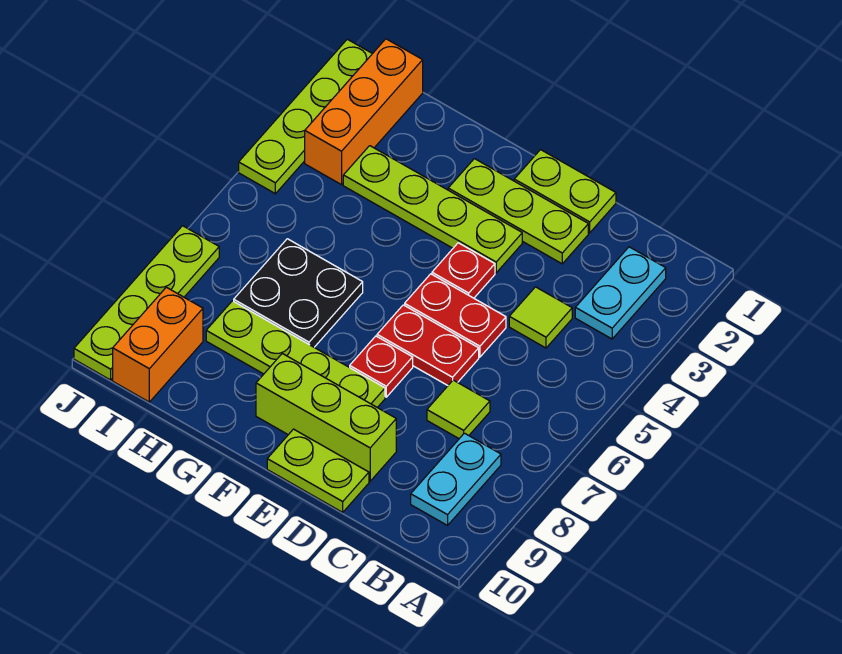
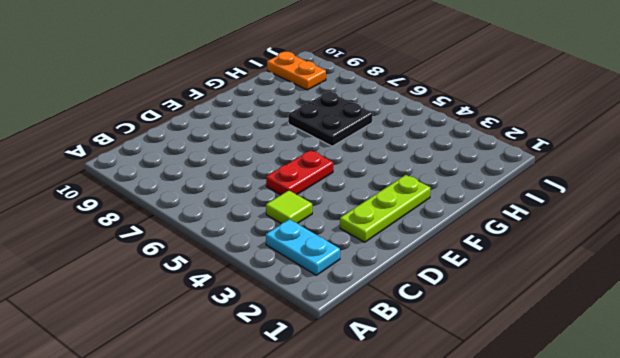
orange 1x2 plate [267,52,326,90] -> orange 1x2 brick [113,287,203,402]
none -> cyan 1x2 plate [411,433,501,525]
none -> lime 1x1 tile [427,380,490,439]
none -> lime 1x2 plate [514,150,616,233]

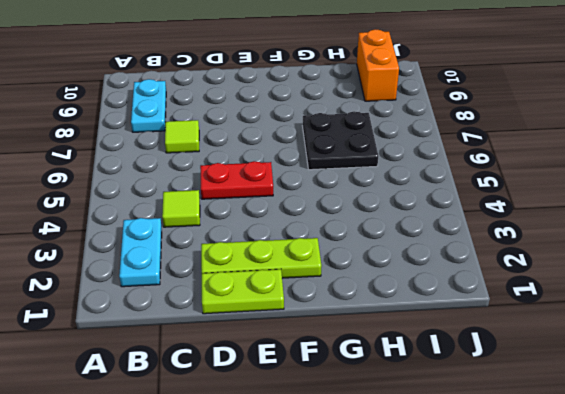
none -> red 1x2 plate [377,305,479,385]
none -> lime 1x3 brick [256,354,396,481]
none -> lime 1x2 plate [267,429,369,512]

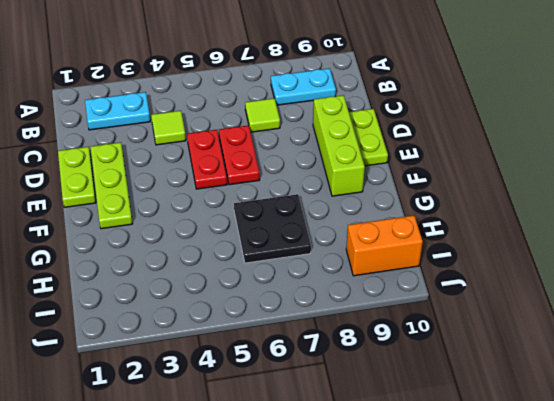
none -> lime 1x4 plate [343,146,522,273]
none -> red 1x1 plate [432,243,495,298]
none -> red 1x1 plate [350,336,413,397]

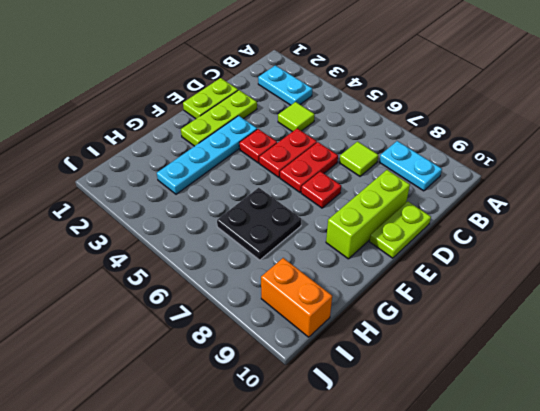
cyan 1x4 plate [157,116,257,194] -> lime 1x4 plate [343,146,522,273]
none -> lime 1x4 plate [206,301,385,408]
none -> orange 1x3 brick [305,39,423,185]
none -> lime 1x4 plate [239,39,372,194]

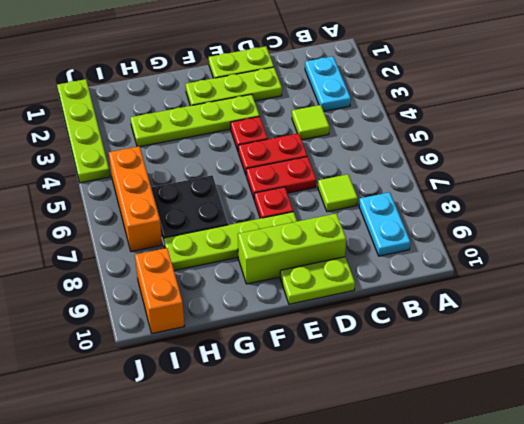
orange 1x3 brick [109,146,162,252] -> orange 1x3 brick moved to [305,39,423,185]
none -> lime 1x4 plate [74,226,219,380]

